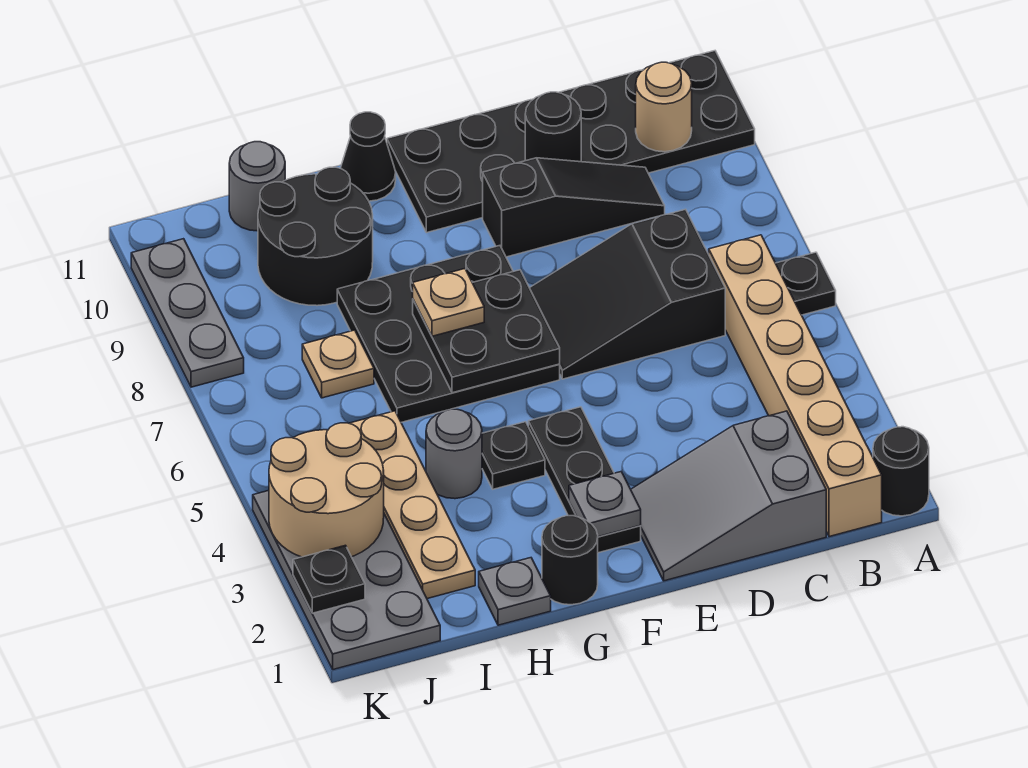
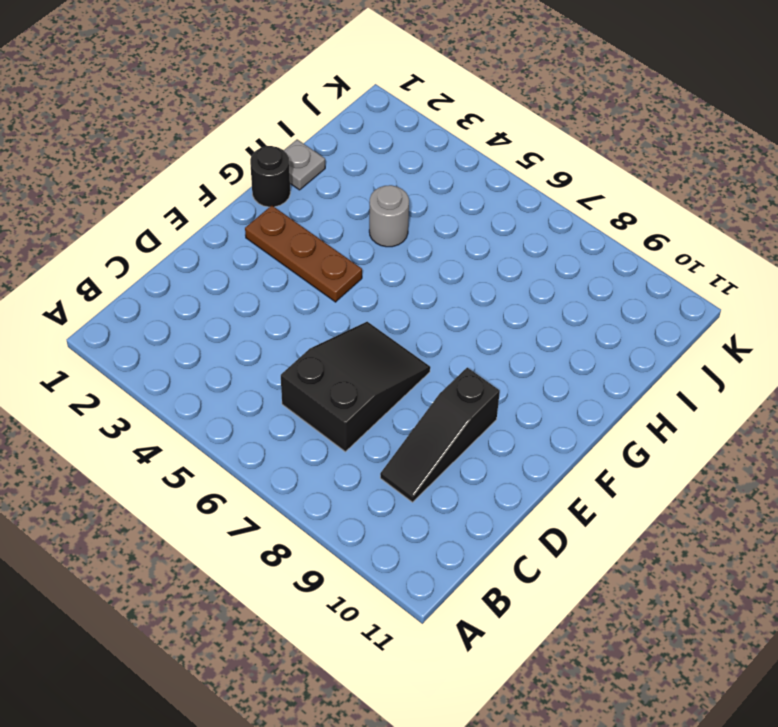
brown 1x3 plate [245,206,362,302] -> black 1x3 plate [528,407,641,553]
none -> black 1x1 round brick [873,427,929,516]
none -> black 1x1 plate [776,252,836,315]
none -> black 2x6 plate [387,51,755,233]

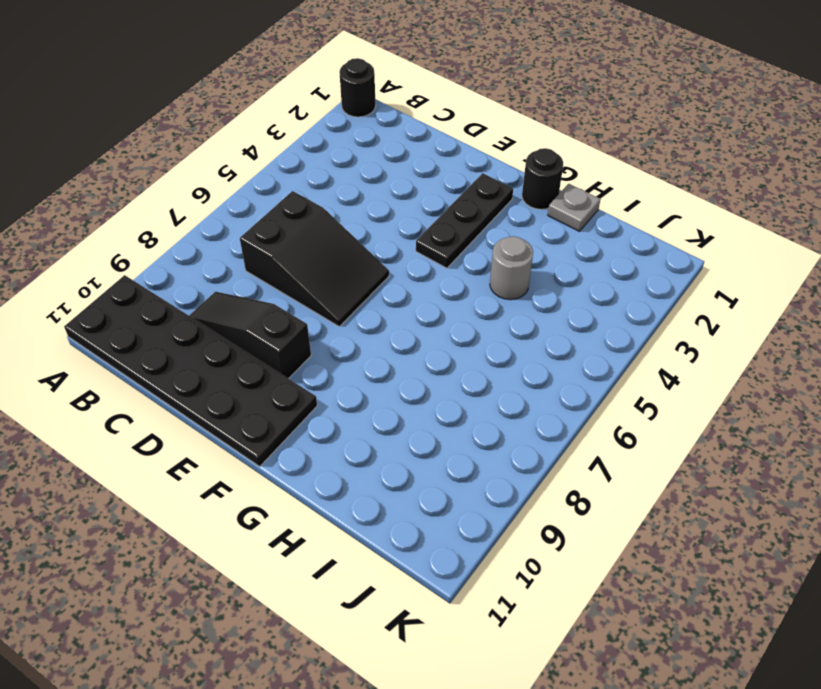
none -> black 1x1 plate [776,252,836,315]
none -> tan 1x6 brick [709,235,882,537]
none -> grey 2x3 slope [631,411,826,581]

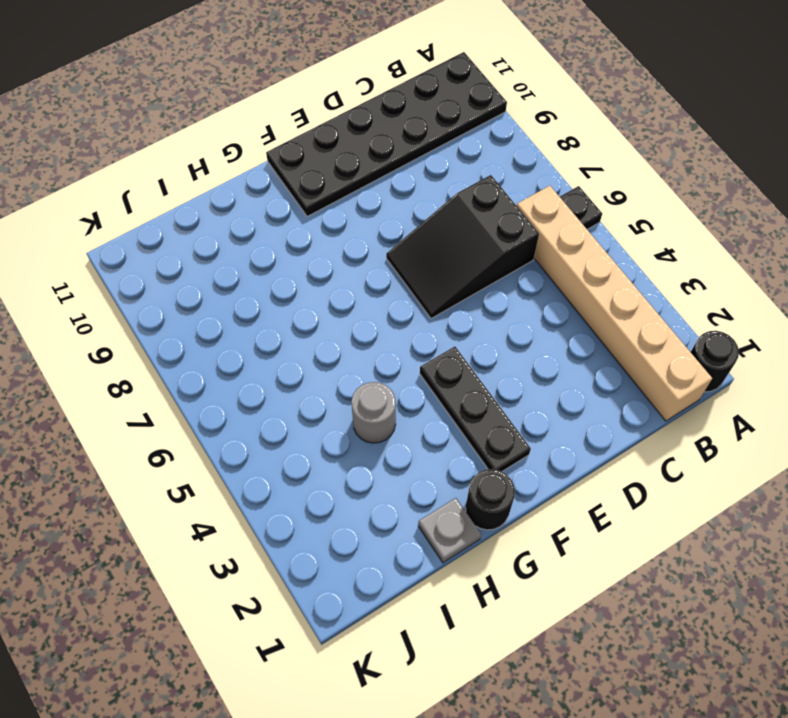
none -> grey 2x3 slope [631,411,826,581]
none -> black 1x3 slope [483,158,665,257]
none -> black 3x3 plate [337,246,560,422]

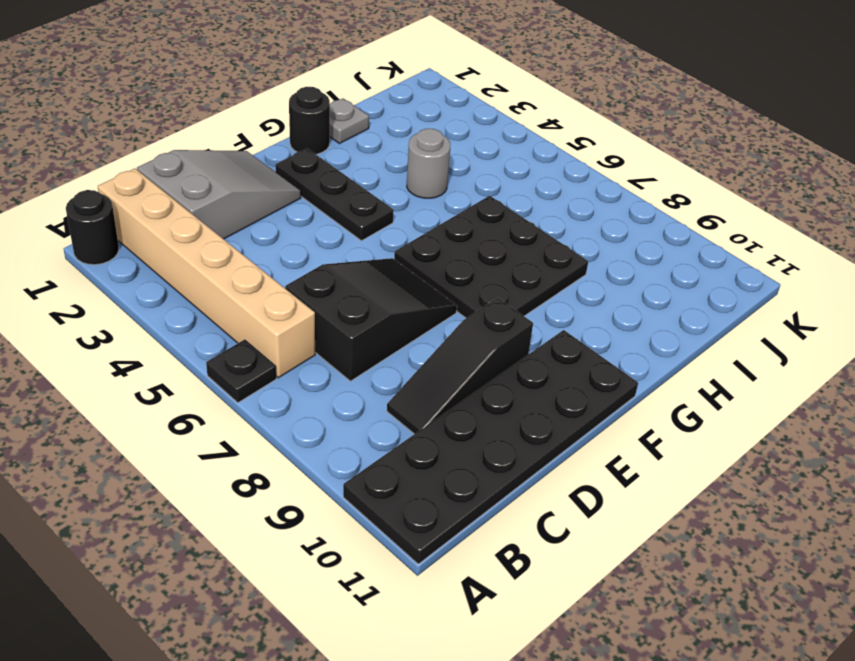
none -> black 1x1 plate [482,422,545,489]
none -> black 1x1 cone [341,112,396,201]
none -> black 2x2 round brick [258,167,373,306]

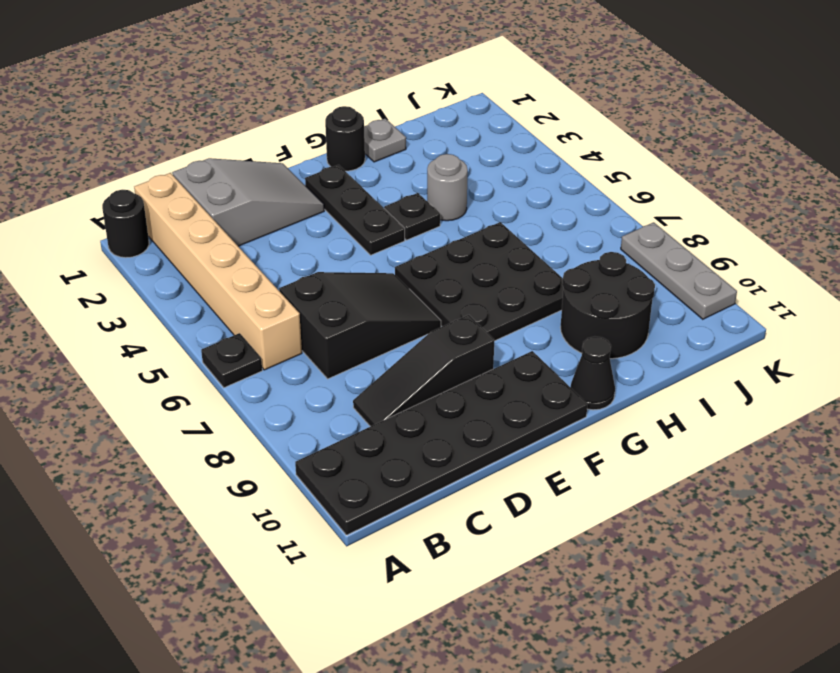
none -> tan 1x4 plate [349,411,475,599]
none -> tan 1x1 plate [302,330,374,398]
none -> grey 1x1 round brick [229,142,285,231]

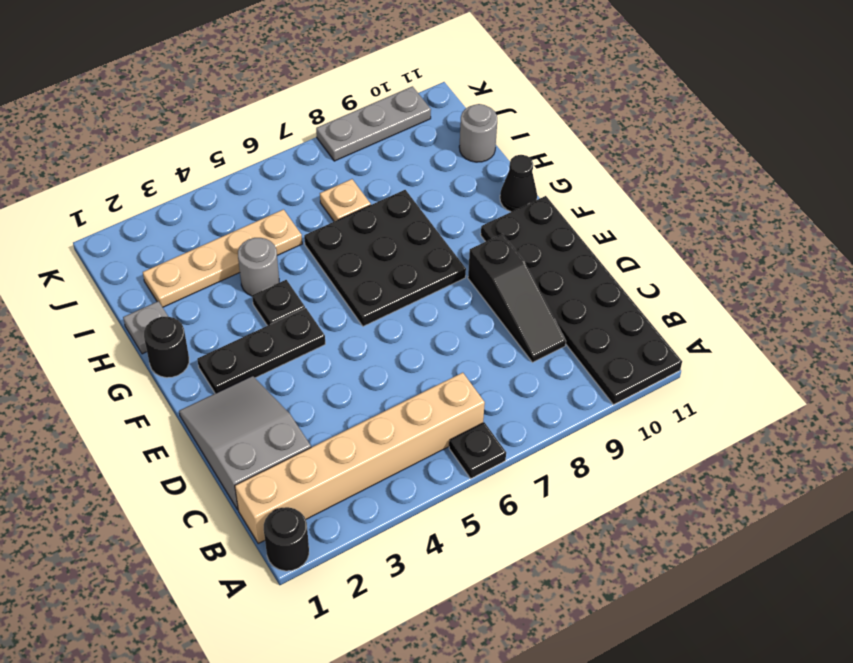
none -> black 2x3 slope [530,209,725,379]
none -> black 2x2 round brick [258,167,373,306]
none -> grey 2x4 plate [253,491,440,670]

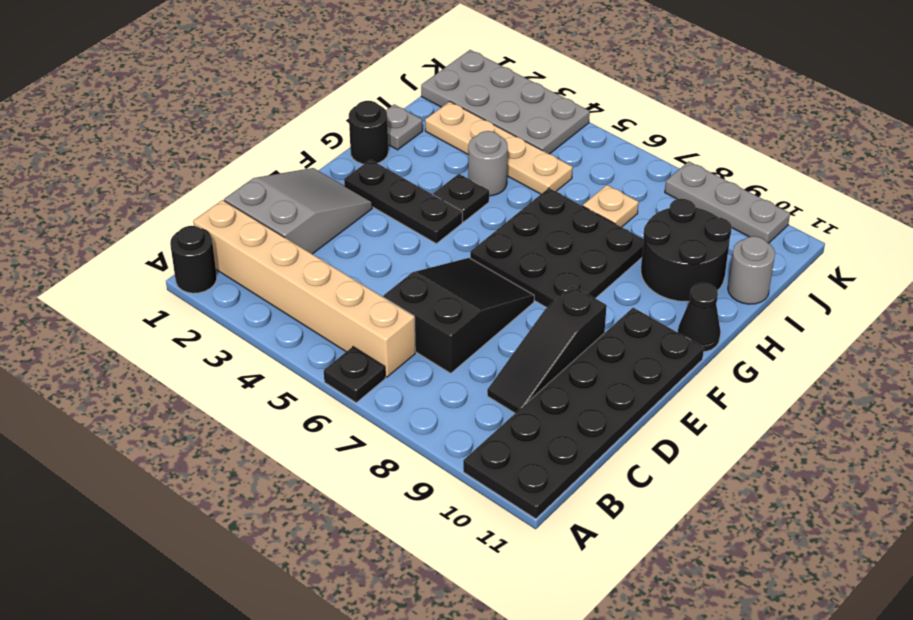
none -> tan 1x1 round brick [636,62,692,152]
none -> black 1x1 round brick [525,92,581,162]
none -> grey 1x1 plate [569,472,641,537]

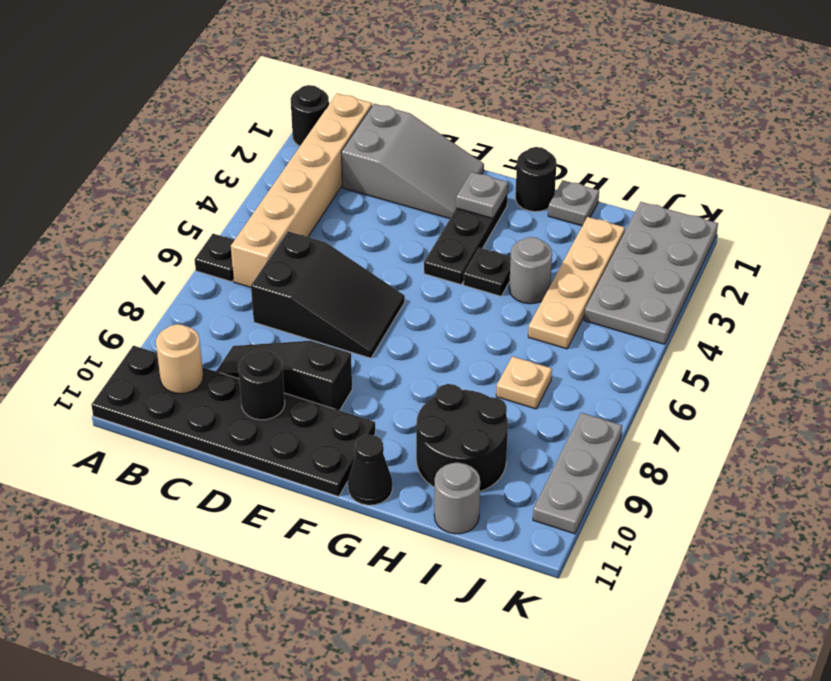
none -> black 3x3 plate [337,246,560,422]
none -> black 2x2 plate [413,270,560,393]
none -> tan 2x2 round brick [269,423,384,557]

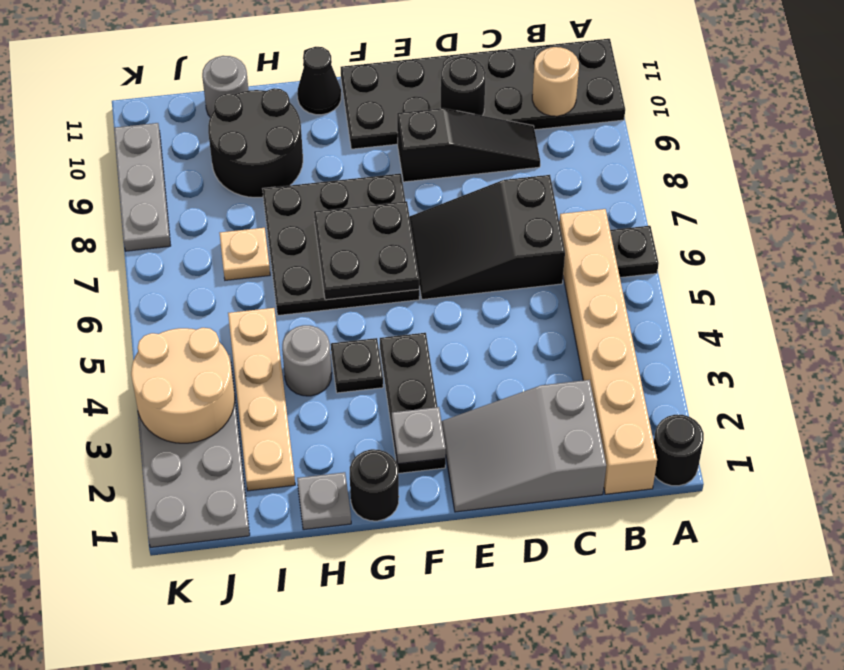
none -> black 1x1 plate [293,545,365,613]
none -> tan 1x1 plate [413,269,484,336]

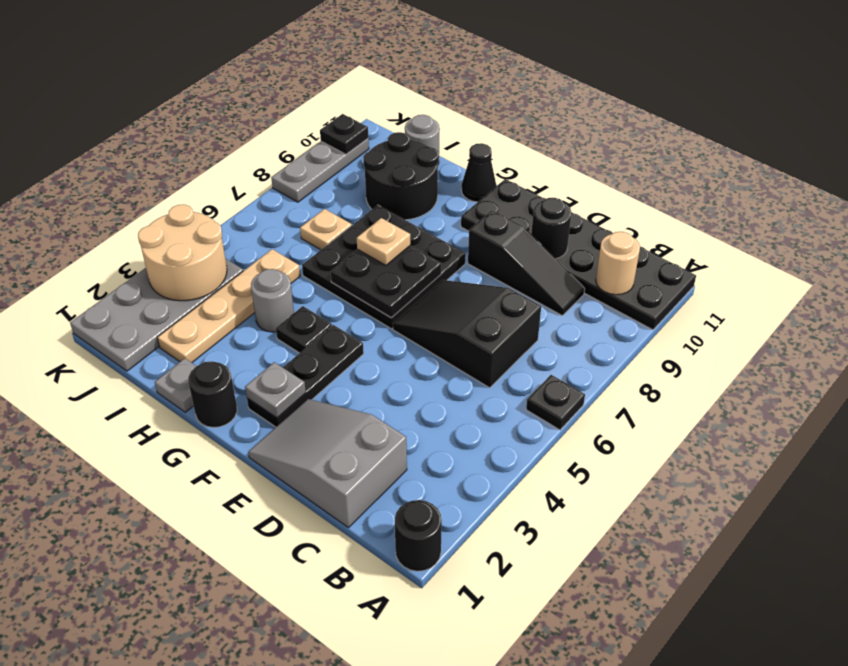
black 1x1 plate [320,114,368,154] -> black 1x1 plate moved to [293,545,365,613]
none -> tan 1x6 brick [709,235,882,537]

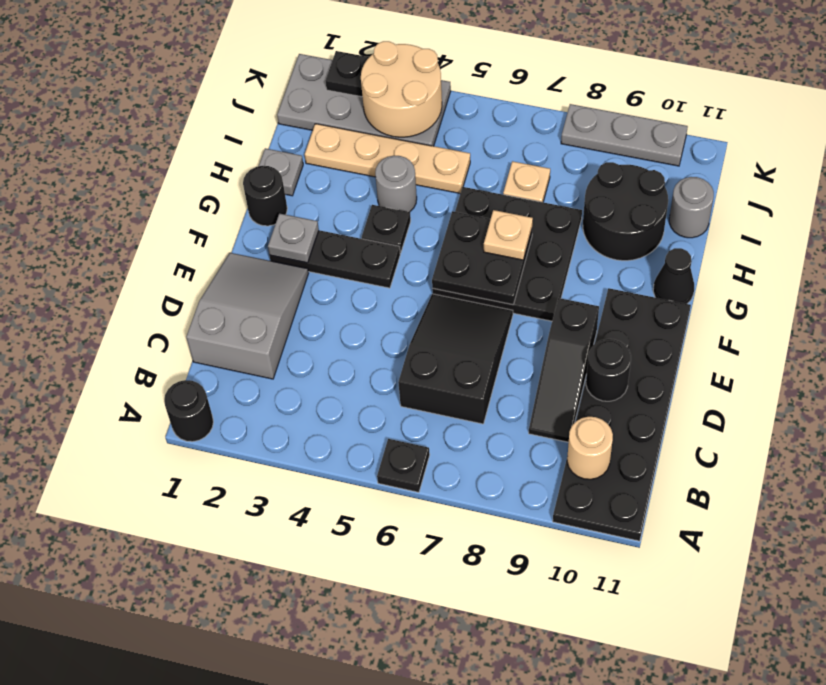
none -> tan 1x6 brick [709,235,882,537]

